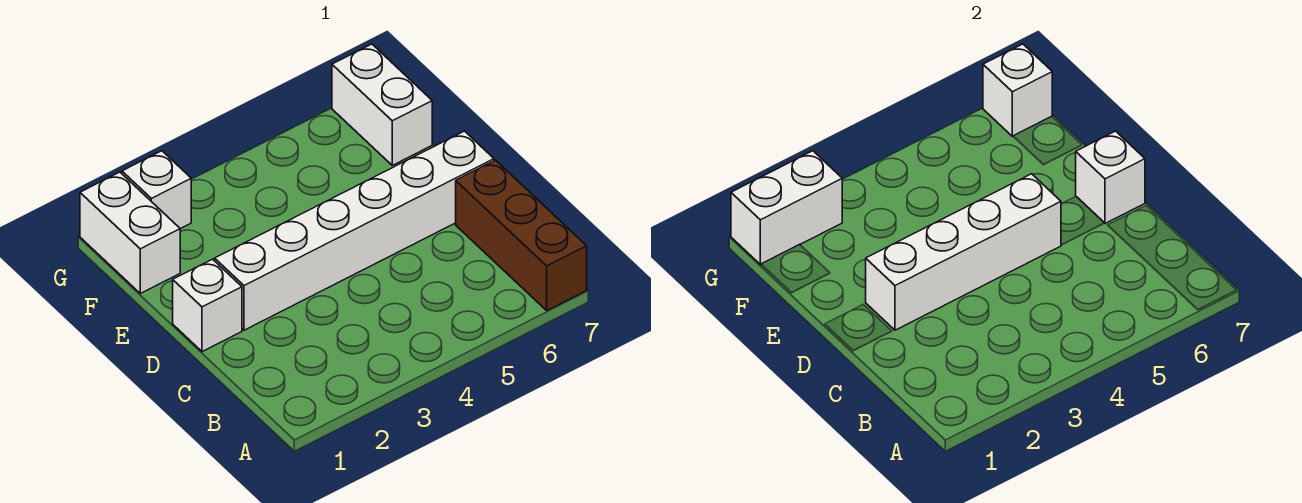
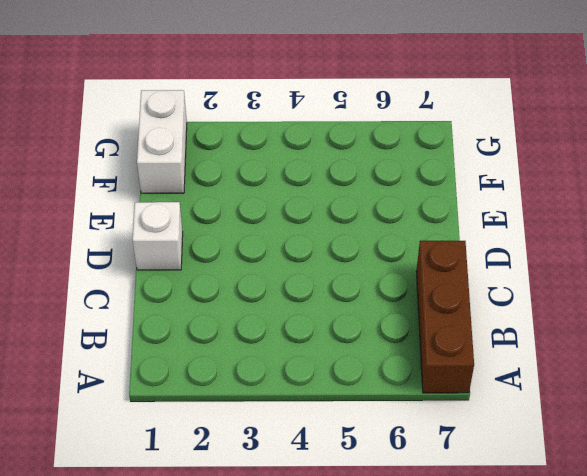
none -> white 1x6 brick [215,131,494,330]
none -> white 1x2 brick [332,44,432,165]

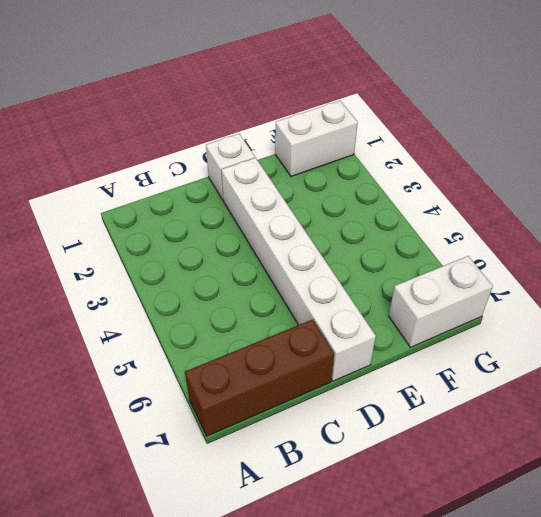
none -> white 1x1 brick [122,151,191,229]
none -> white 1x4 brick [866,174,1061,330]

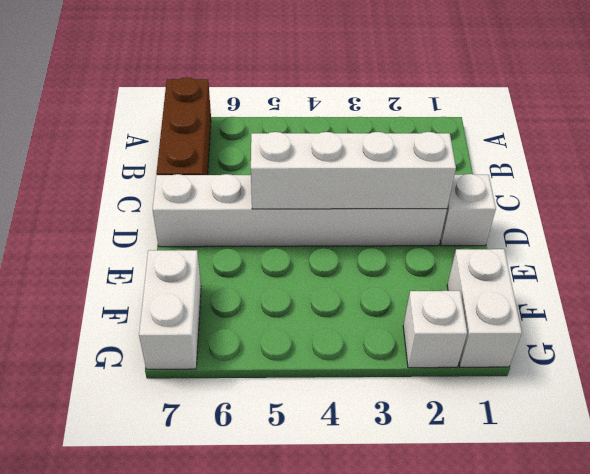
none -> white 1x1 brick [1076,131,1145,224]
none -> white 1x2 brick [731,151,842,264]

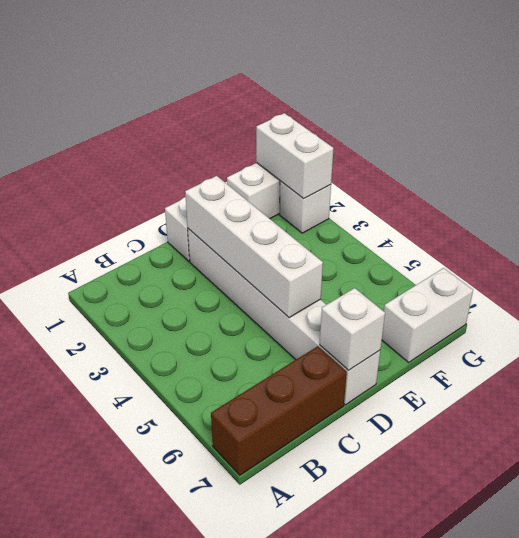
none -> white 1x1 brick [983,44,1052,136]

